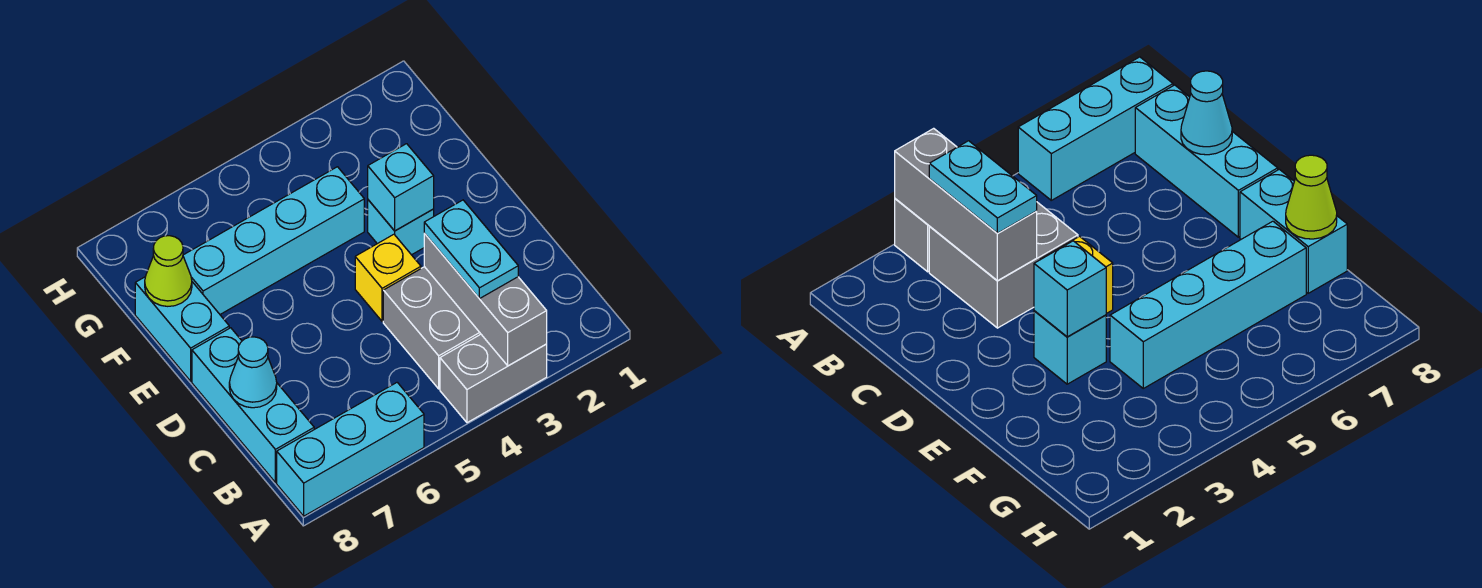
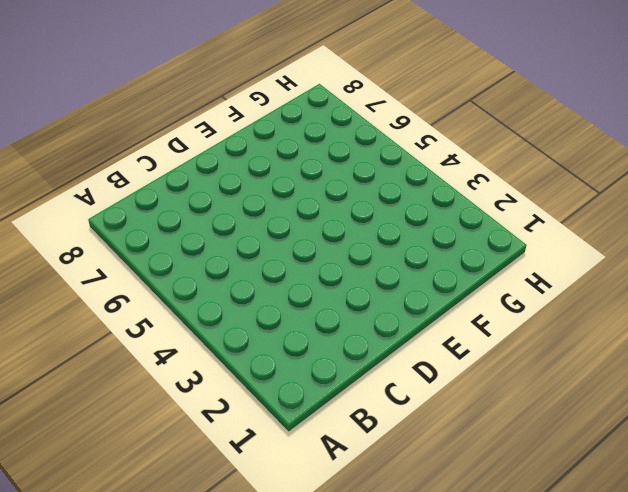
none -> grey 1x2 brick [440,334,547,423]
none -> cyan 1x3 brick [277,382,424,516]
none -> grey 2x2 brick [383,267,480,389]

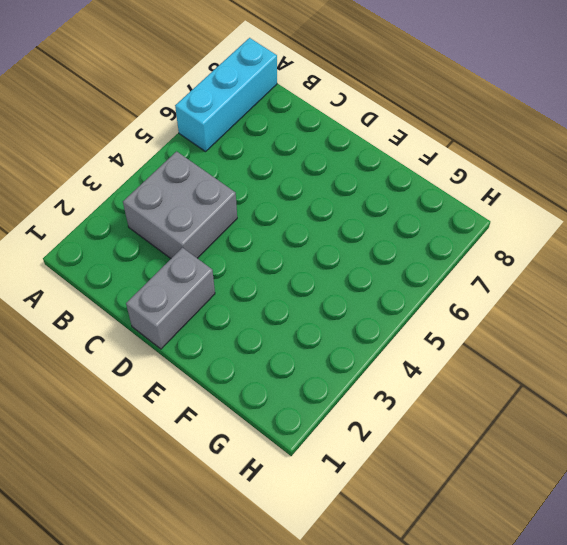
grey 1x2 brick [126,248,215,349] -> grey 1x2 brick moved to [440,334,547,423]
none -> cyan 1x3 brick [192,328,314,482]
none -> yellow 1x1 brick [355,234,421,321]
none -> cyan 1x1 brick [368,200,434,255]

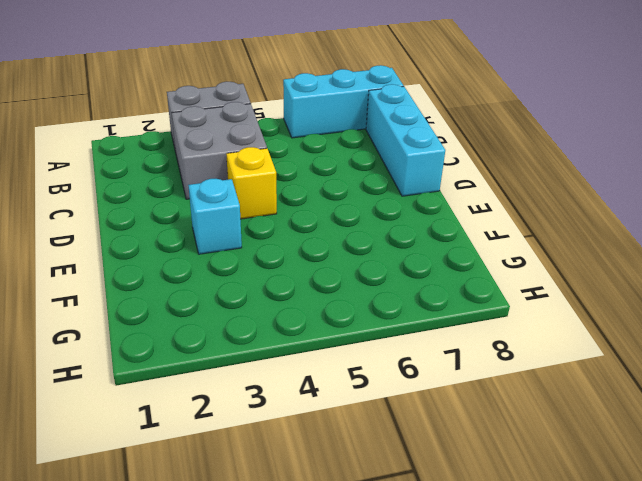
none -> cyan 1x2 brick [135,277,229,381]
none -> cyan 1x4 brick [183,167,364,314]
none -> grey 1x3 brick [424,234,547,366]

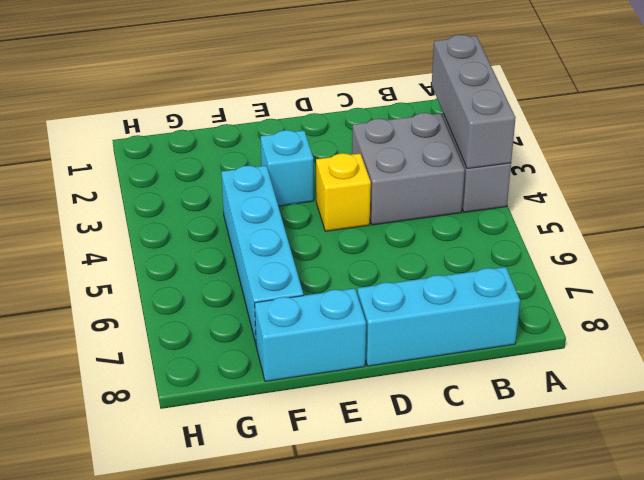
grey 1x3 brick [432,35,515,169] -> grey 1x3 brick turned to [424,234,547,366]
none -> cyan 1x3 brick [277,382,424,516]
none -> cyan 1x1 cone [229,337,277,408]
none -> cyan 1x1 brick [368,144,434,231]

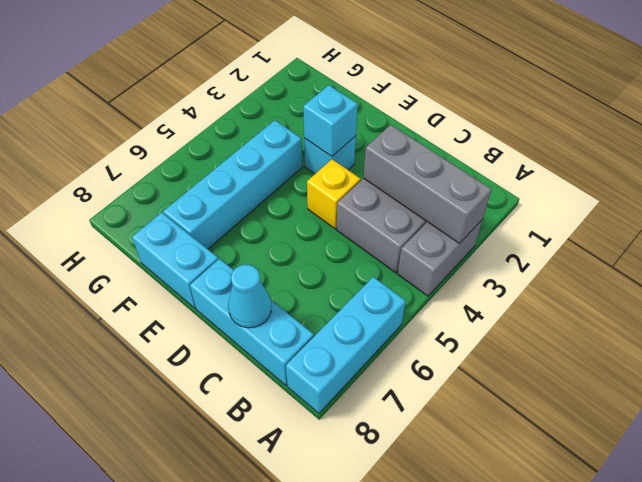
none -> lime 1x1 cone [145,236,192,306]
none -> cyan 1x2 plate [424,200,518,299]

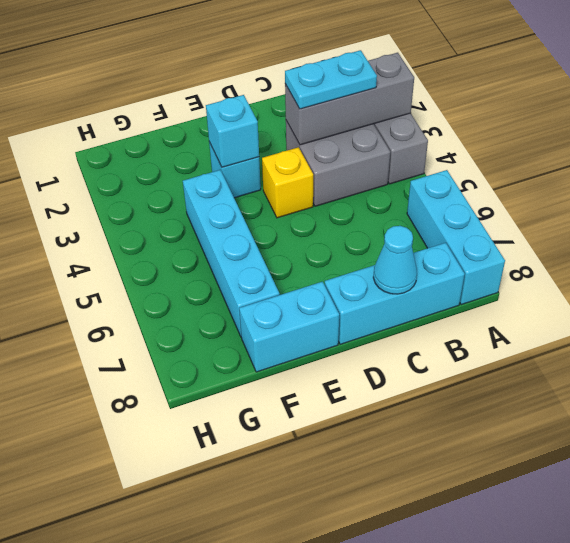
none -> lime 1x1 cone [145,236,192,306]

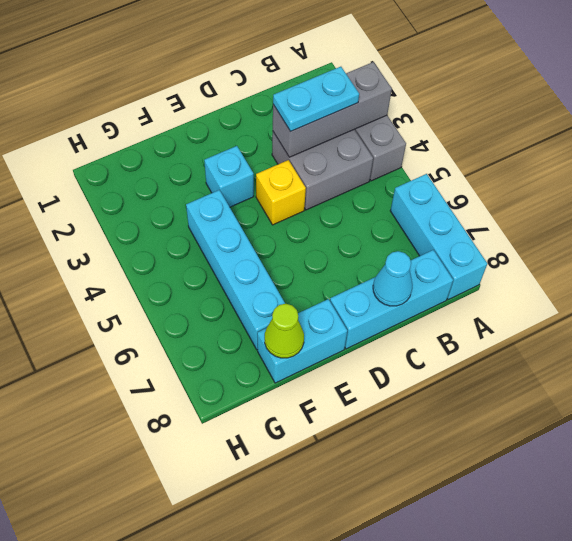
none -> cyan 1x1 brick [368,144,434,231]

